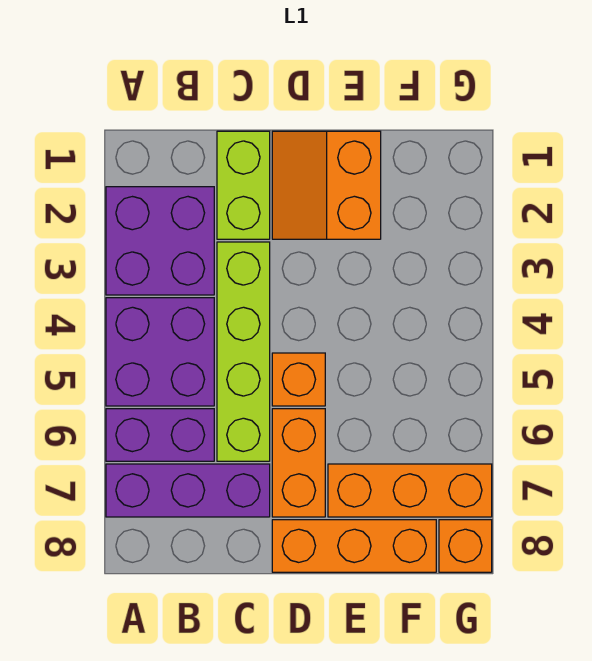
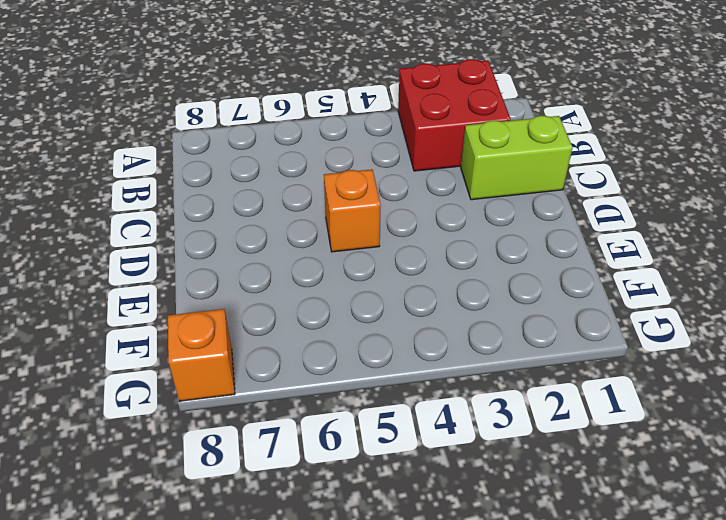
red 2x2 brick [398,59,511,171] -> purple 2x2 brick [106,187,214,295]
none -> purple 2x2 brick [106,298,214,406]
none -> purple 1x2 brick [106,409,214,461]
none -> purple 1x3 brick [106,464,270,517]

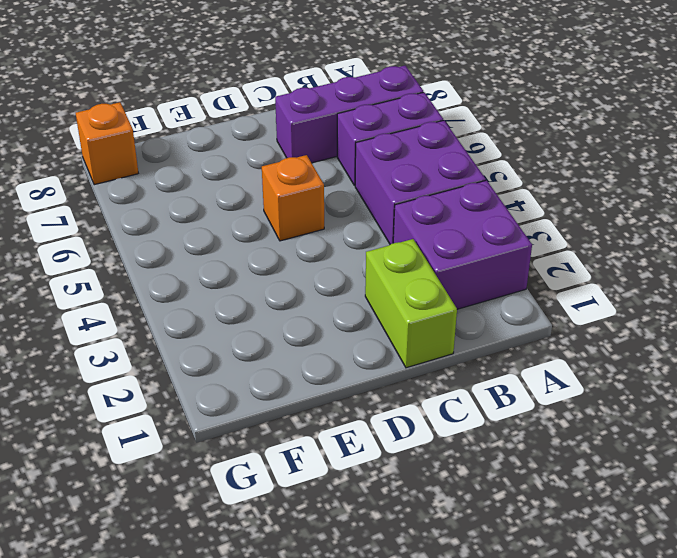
none -> lime 1x4 brick [217,242,270,461]
none -> orange 2x2 slope [272,131,381,239]
none -> orange 1x2 brick [272,409,325,517]

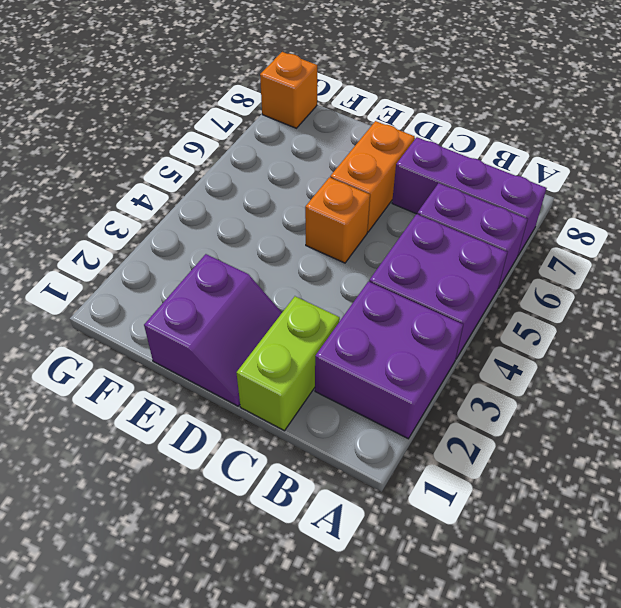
purple 2x2 slope [144,254,282,406] -> orange 2x2 slope [272,131,381,239]
none -> lime 1x4 brick [217,242,270,461]
none -> orange 1x3 brick [272,520,436,572]
none -> orange 1x3 brick [328,464,492,517]

